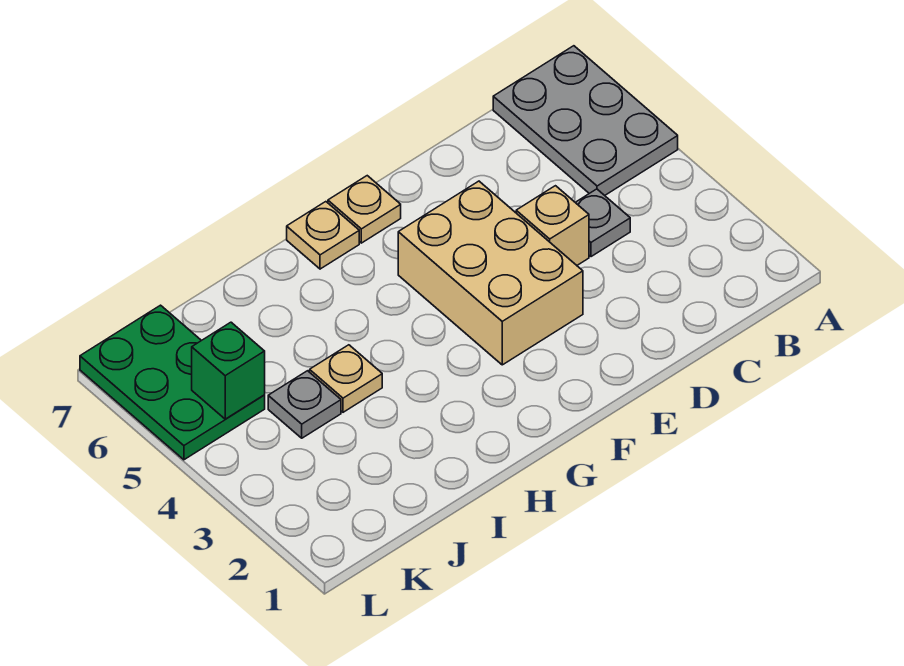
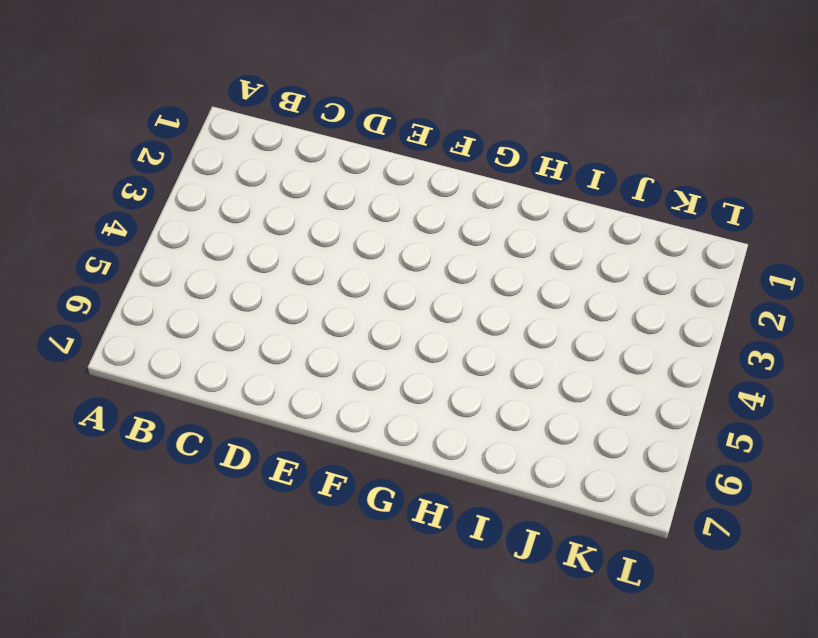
none -> grey 2x3 plate [493,46,678,195]
none -> grey 1x1 plate [575,189,630,257]

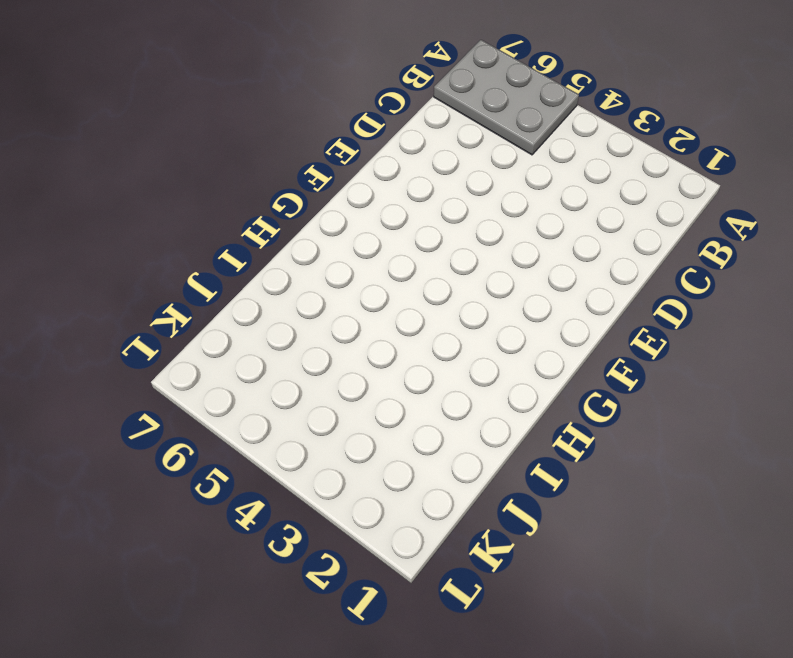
none -> grey 1x1 plate [575,189,630,257]
none -> tan 1x1 brick [516,186,589,265]

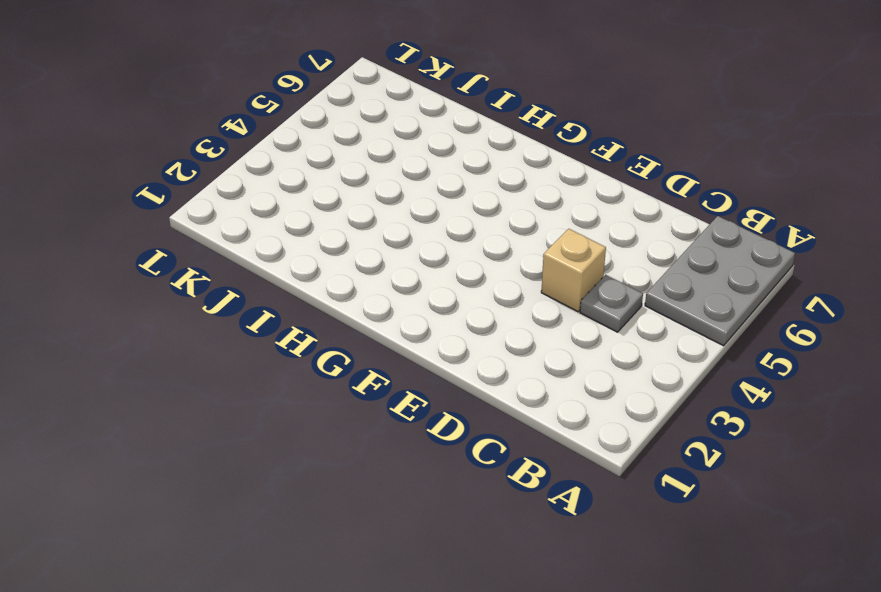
none -> tan 2x3 brick [398,181,583,365]
none -> tan 1x1 plate [328,176,401,243]

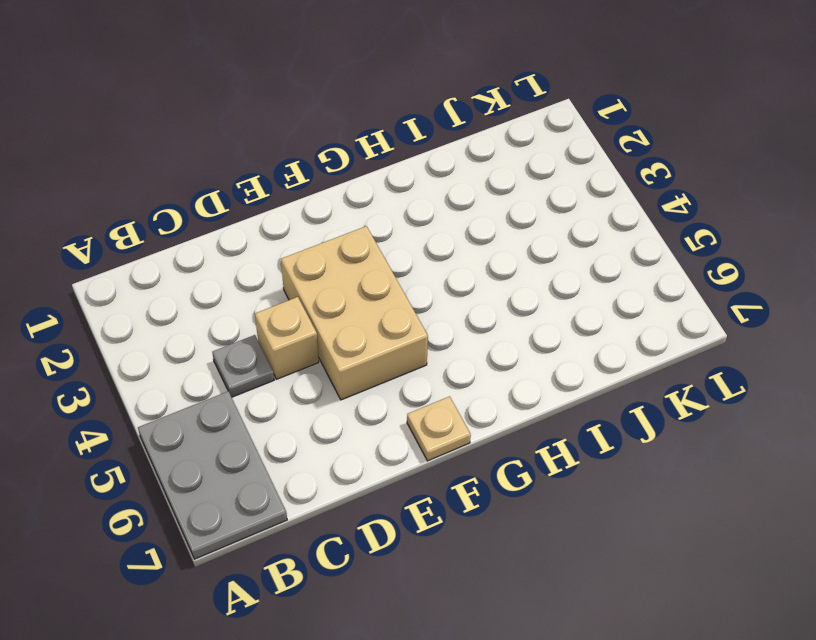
none -> tan 1x1 plate [287,202,359,269]
none -> tan 1x1 plate [310,345,382,412]

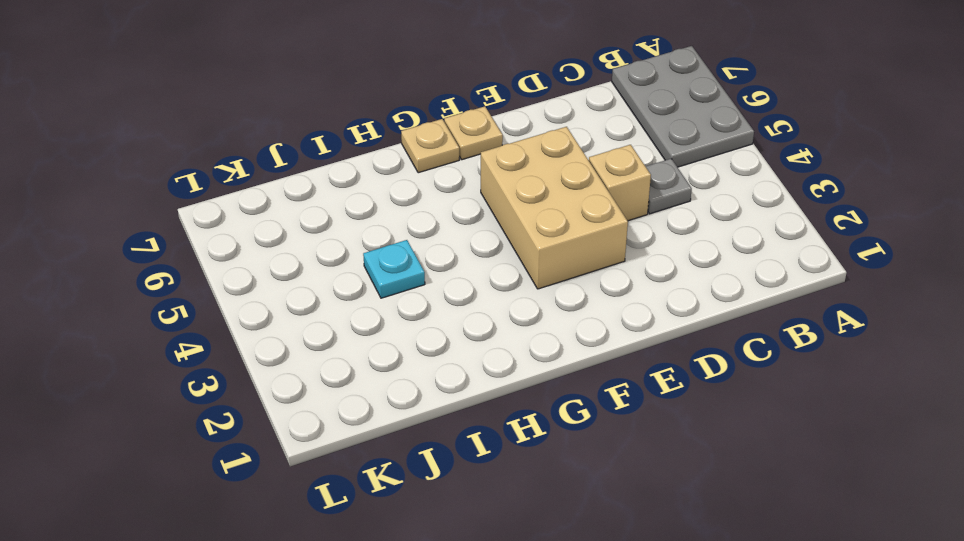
cyan 1x1 plate [363,240,425,298] -> tan 1x1 plate [310,345,382,412]
none -> grey 1x1 plate [268,371,341,438]
none -> green 2x3 plate [80,305,265,460]

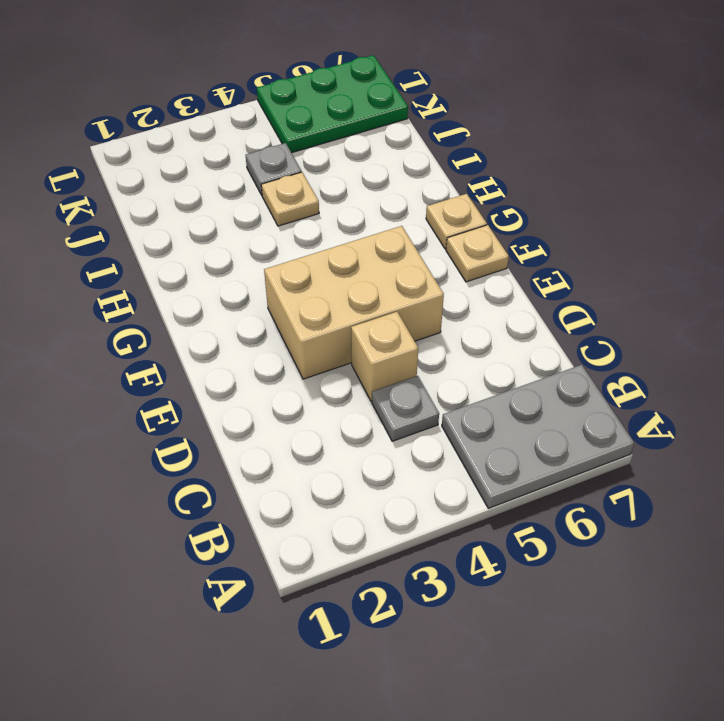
none -> green 1x1 brick [192,322,265,419]

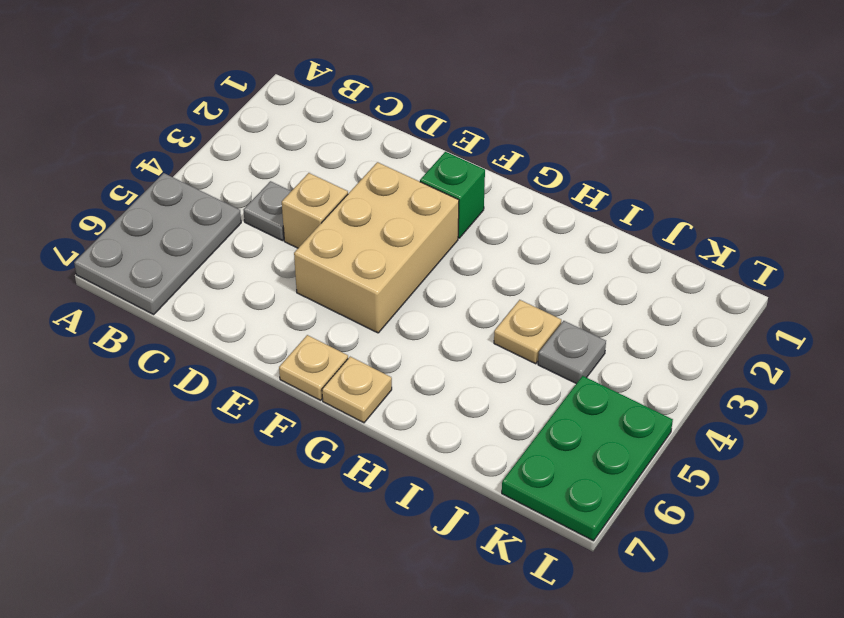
green 1x1 brick [420,152,485,238] -> green 1x1 brick moved to [192,322,265,419]

